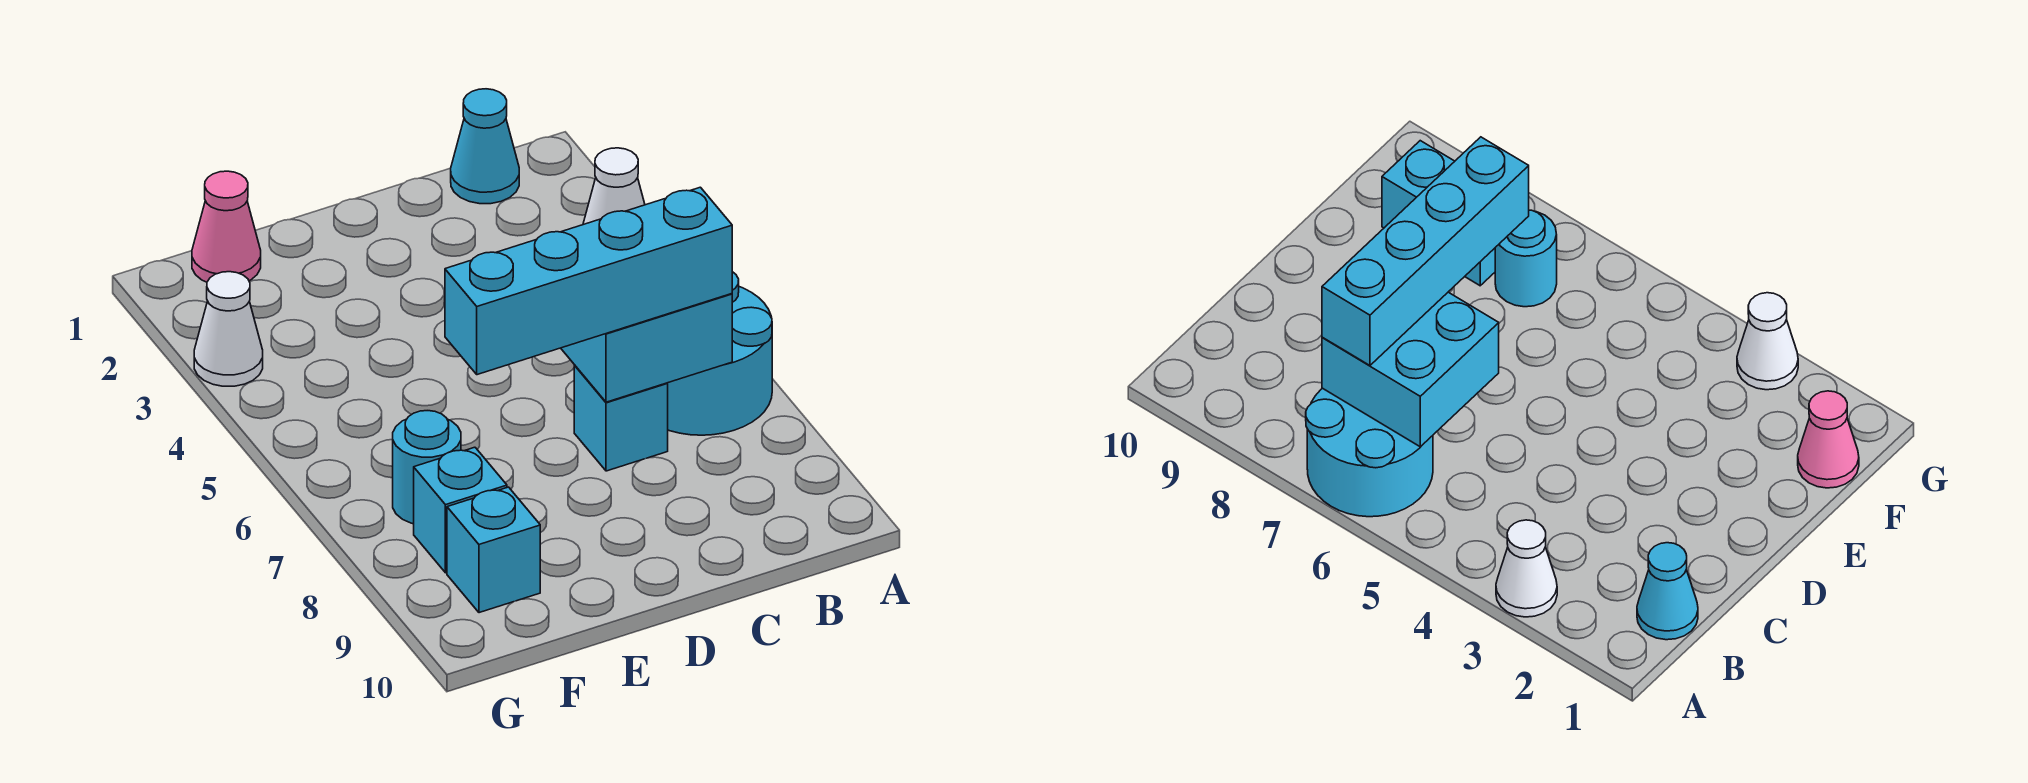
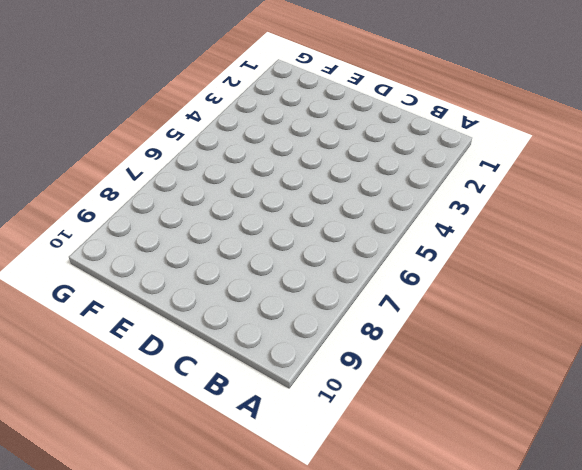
none -> white 1x1 cone [583,148,645,225]
none -> cyan 2x2 round brick [667,272,772,435]

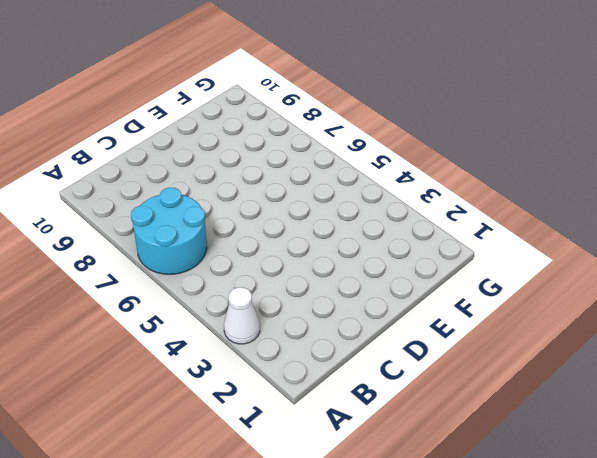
none -> cyan 1x1 cone [451,89,519,204]
none -> cyan 1x1 brick [574,365,668,471]

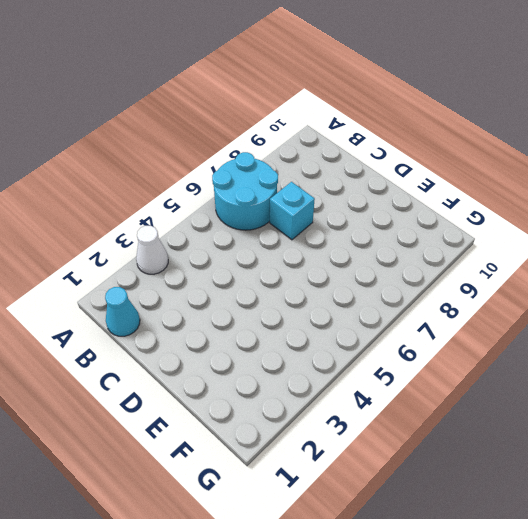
none -> pink 1x1 cone [192,171,261,282]
none -> cyan 1x1 round brick [393,411,461,524]

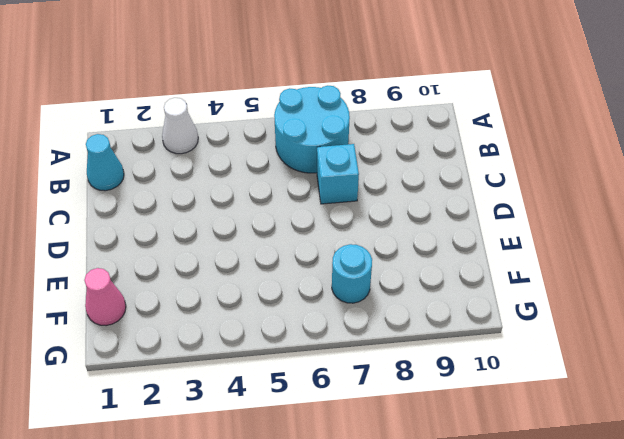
none -> cyan 1x1 brick [414,447,507,573]
none -> cyan 1x1 brick [447,487,540,613]

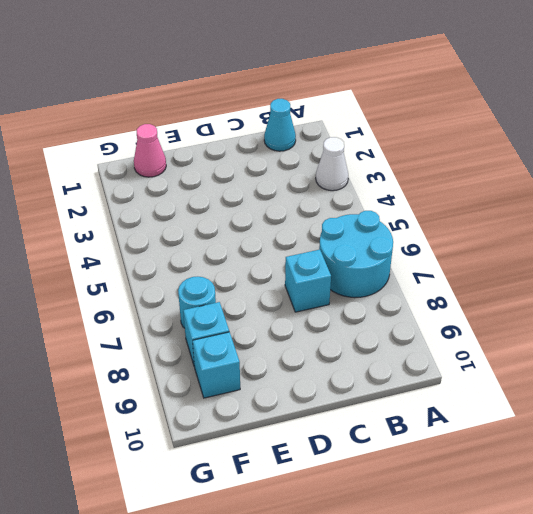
none -> white 1x1 cone [194,272,263,386]
none -> cyan 2x2 brick [561,294,732,402]

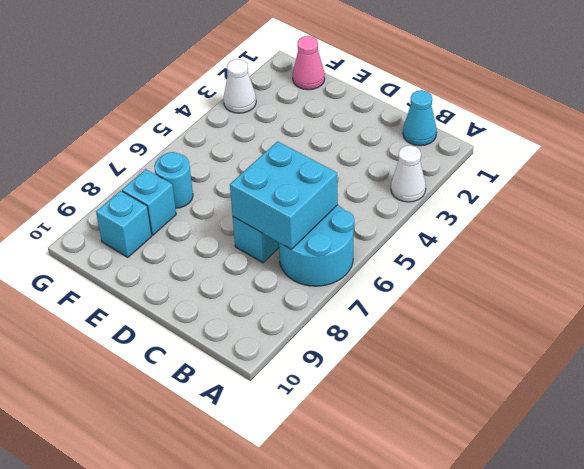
none -> cyan 1x4 brick [445,187,732,375]

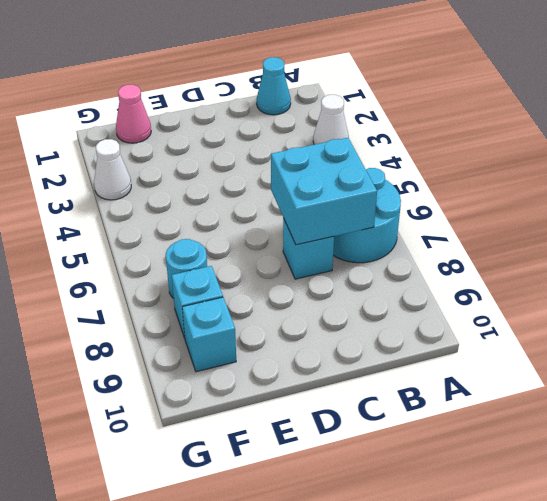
none -> cyan 1x4 brick [445,187,732,375]

